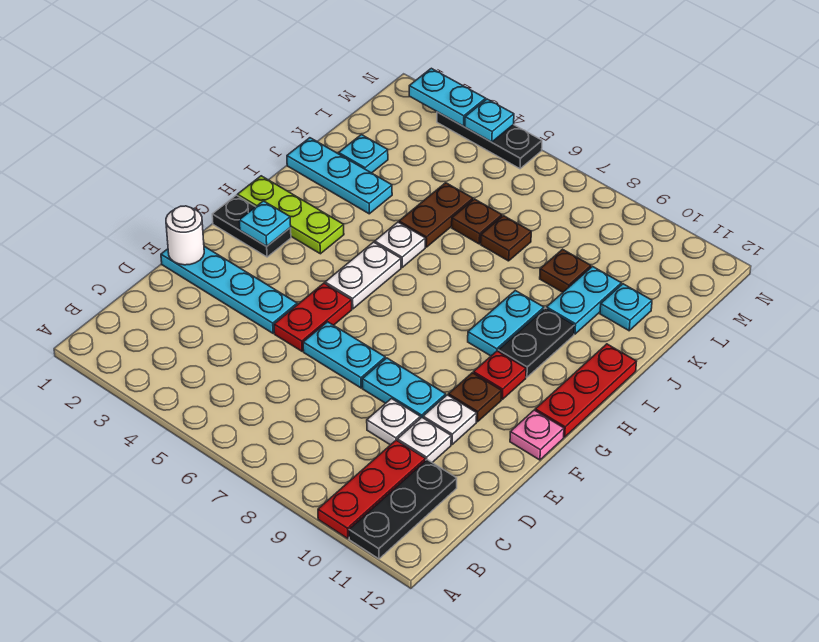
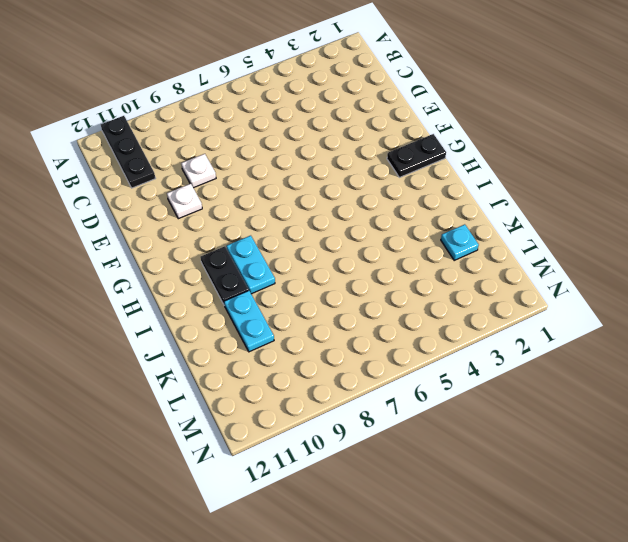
none -> red 1x3 plate [318,440,426,538]
none -> white 1x1 plate [397,418,451,463]
none -> cyan 1x4 plate [161,246,297,333]
none -> red 1x2 plate [274,283,352,351]

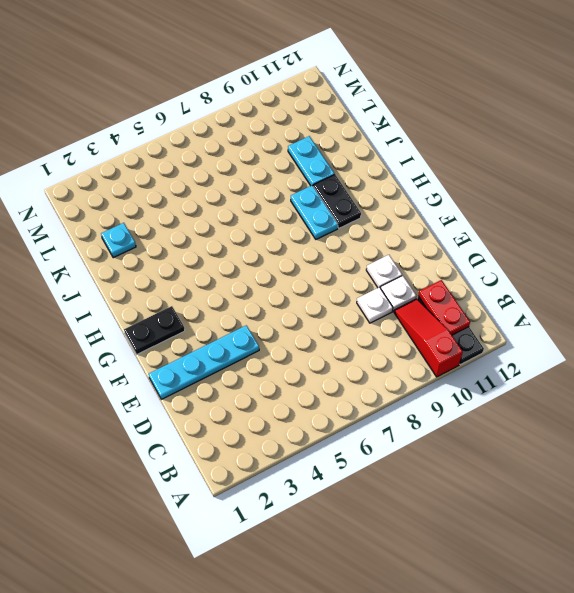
red 1x3 slope [394,299,463,377] -> red 1x3 plate [318,440,426,538]
red 1x2 plate [418,280,470,335] -> red 1x2 plate moved to [274,283,352,351]
none -> cyan 1x2 plate [303,322,385,388]
none -> cyan 1x2 plate [362,358,446,418]
none -> brown 1x1 plate [448,373,502,422]
none -> pink 1x1 plate [510,410,564,460]

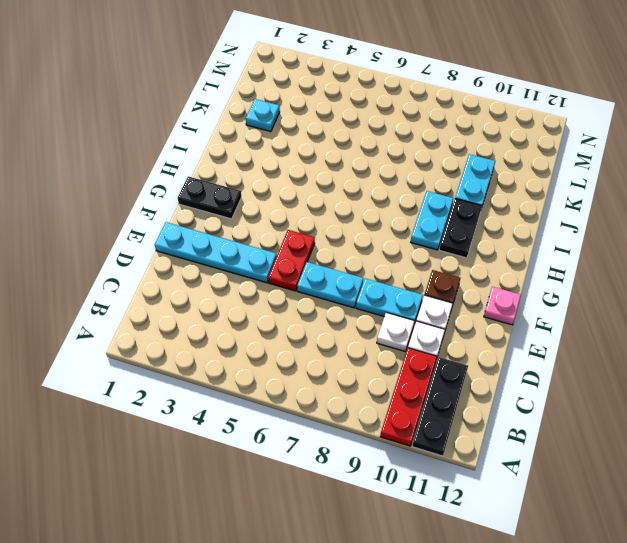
none -> white 1x2 plate [325,242,401,309]
none -> red 1x1 plate [473,351,526,399]
none -> red 1x3 plate [535,344,636,437]
none -> lime 1x3 plate [237,176,344,254]

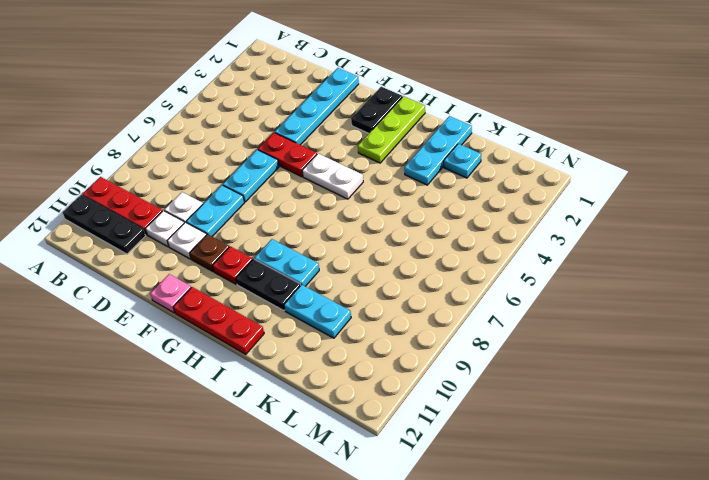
none -> white 1x1 plate [375,222,425,267]
none -> brown 1x2 plate [399,183,473,247]
none -> brown 1x1 plate [452,199,502,244]
none -> brown 1x1 plate [481,216,531,261]

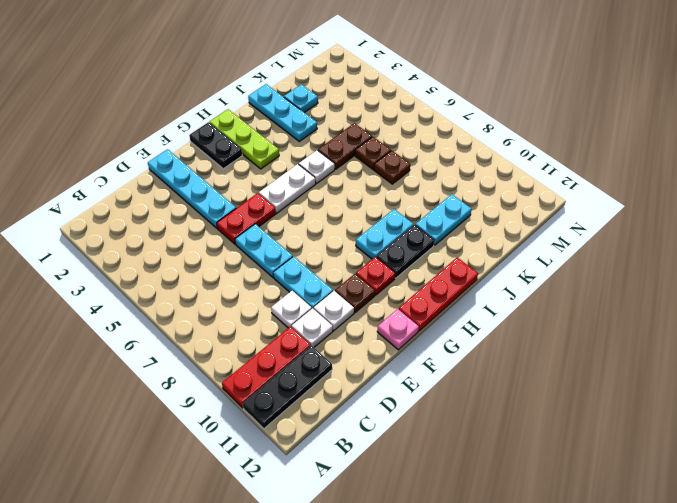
none -> brown 1x1 plate [540,249,591,292]
none -> cyan 1x1 plate [600,284,652,331]
none -> black 1x3 plate [437,112,542,169]
none -> white 1x1 round brick [166,206,204,265]

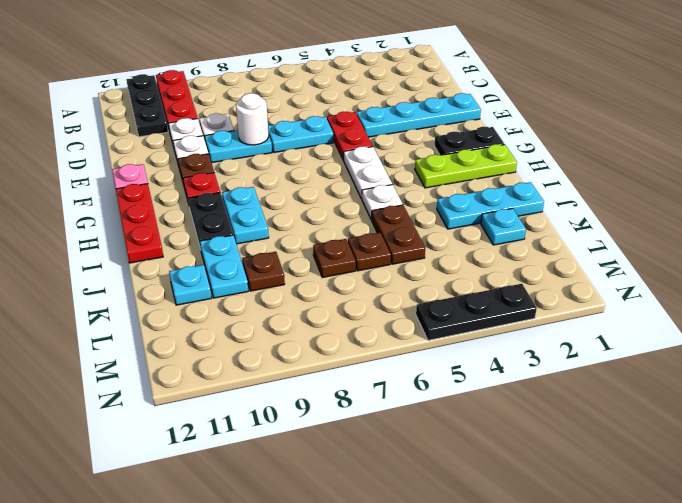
white 1x1 round brick [236,93,269,145] -> white 1x1 round brick moved to [166,206,204,265]
none -> cyan 1x1 plate [239,201,291,246]
none -> cyan 1x2 plate [409,68,486,126]
none -> cyan 1x1 plate [465,99,514,142]

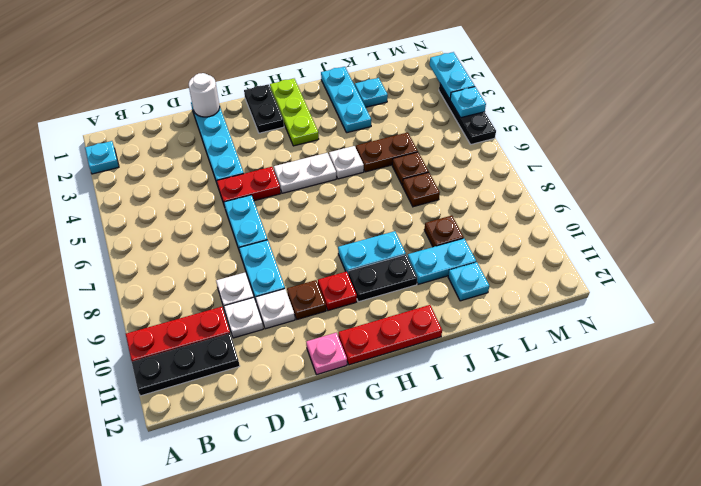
cyan 1x1 plate [85,141,119,174] -> cyan 1x1 plate moved to [239,201,291,246]

